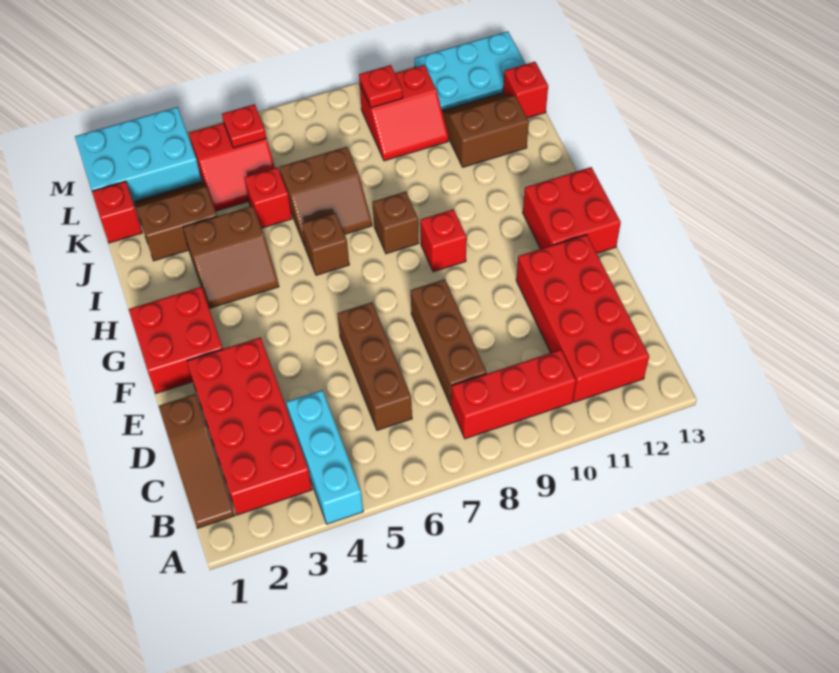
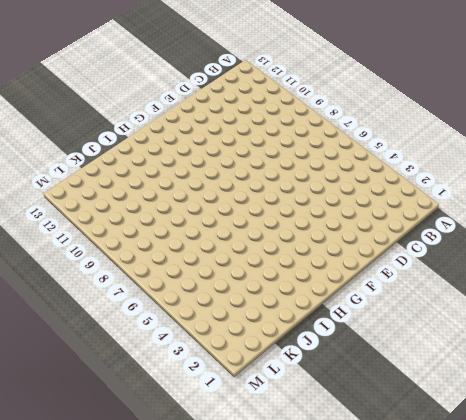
none -> cyan 1x3 brick [286,390,363,524]
none -> brown 1x3 slope [159,394,235,528]
none -> red 2x4 brick [187,337,312,515]

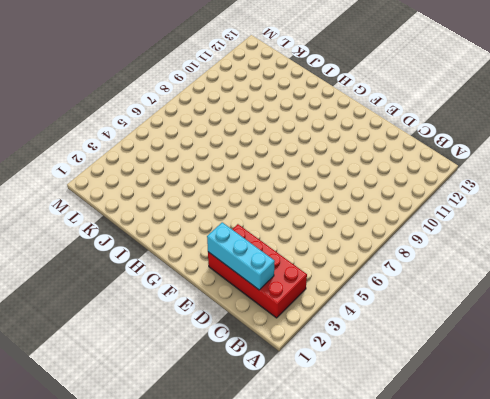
cyan 1x3 brick [207,222,275,290] -> cyan 1x3 brick moved to [286,390,363,524]
none -> brown 1x3 slope [159,394,235,528]
none -> red 1x3 brick [451,350,576,439]
none -> red 2x4 brick [516,235,649,402]

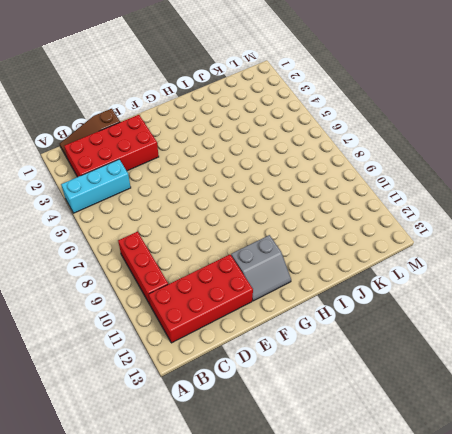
grey 2x2 slope [231,235,291,301] -> red 2x2 brick [523,167,621,253]
none -> brown 1x3 brick [337,302,412,430]
none -> brown 1x3 brick [411,279,487,405]
none -> red 2x2 brick [129,287,223,393]

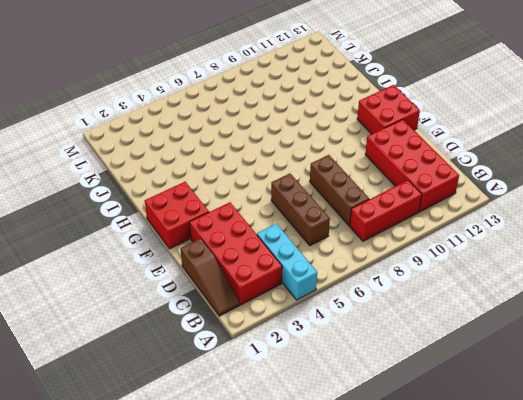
none -> red 1x1 brick [420,209,467,272]
none -> brown 2x2 slope [183,206,279,308]
none -> brown 1x1 brick [302,213,349,275]

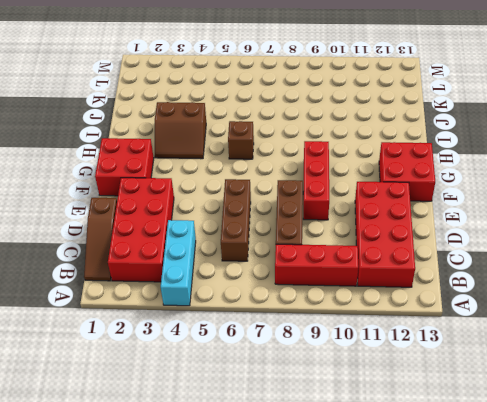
red 1x3 brick [303,141,329,220] -> red 1x1 brick [420,209,467,272]
none -> brown 1x1 brick [373,192,419,254]
none -> brown 2x2 slope [280,147,372,246]
none -> brown 2x2 slope [134,182,217,261]

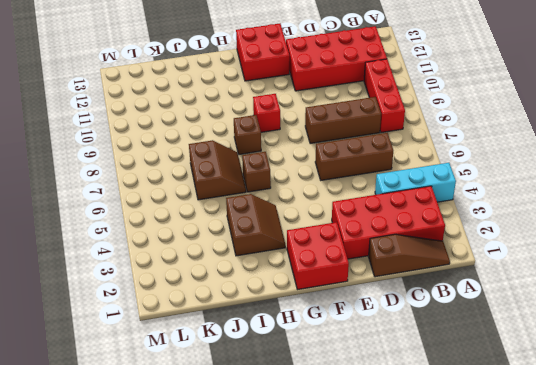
none -> brown 2x2 slope [134,182,217,261]
none -> red 1x1 brick [244,167,292,228]
none -> brown 2x2 slope [442,93,529,167]

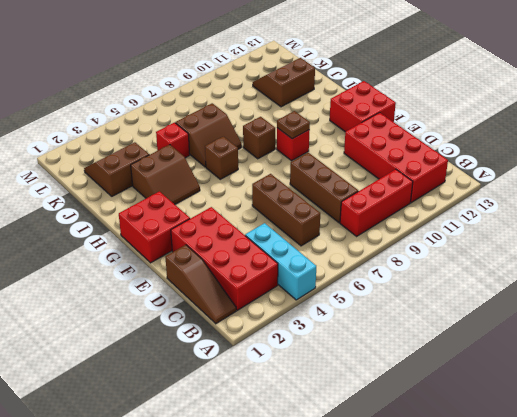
brown 1x1 plate [277,111,310,139] -> none
none -> red 1x1 brick [92,181,142,243]
none -> red 2x2 slope [189,123,275,211]
none -> red 2x2 slope [360,65,448,161]

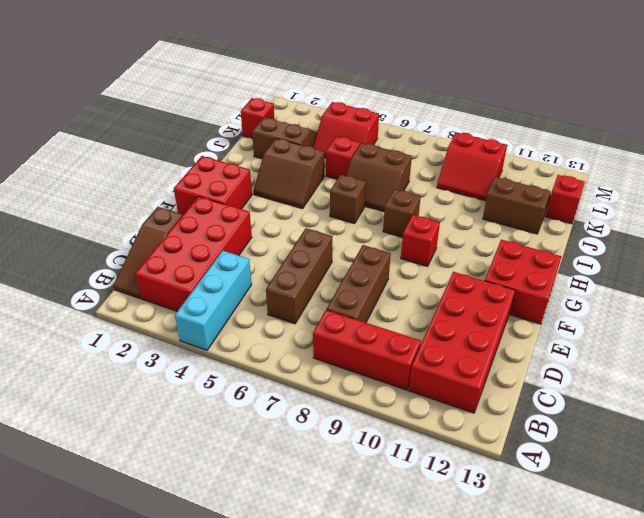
none -> cyan 2x3 brick [75,107,202,205]
none -> cyan 2x3 plate [415,31,525,111]
none -> red 1x1 plate [222,104,266,148]

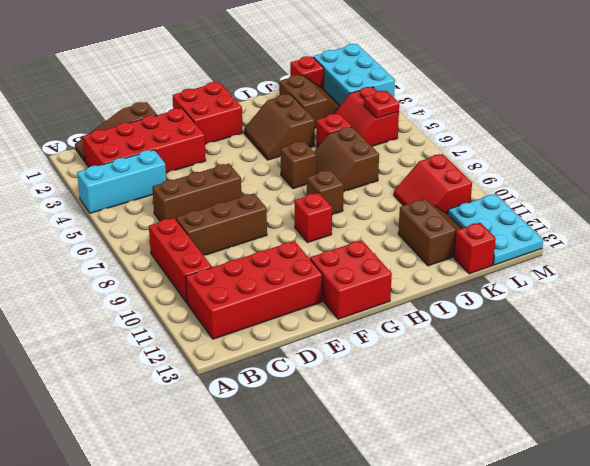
none -> red 1x1 plate [359,65,403,108]

